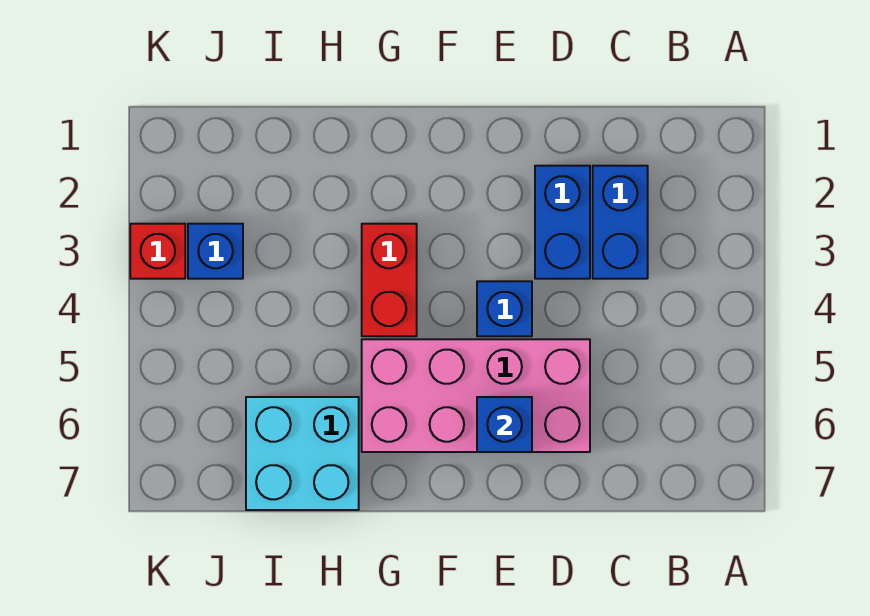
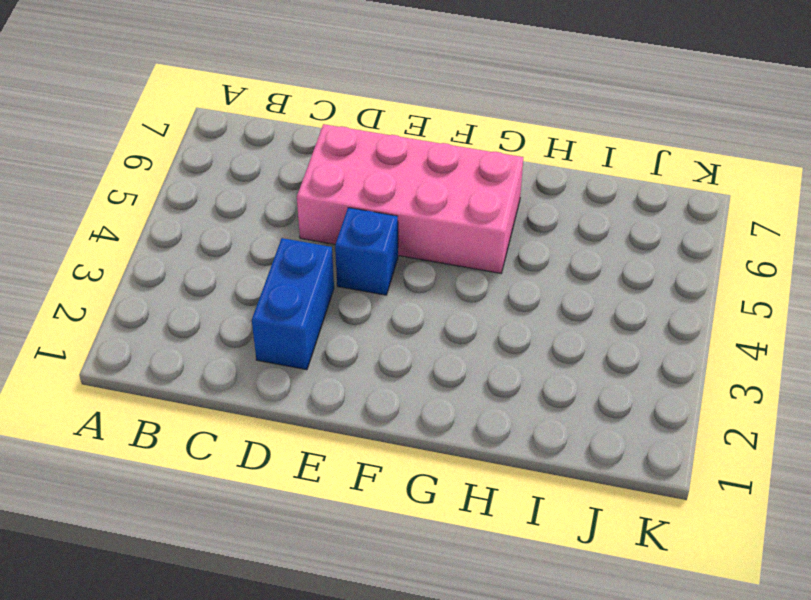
none -> blue 1x2 brick [593,166,648,279]
none -> red 1x2 brick [362,224,417,336]

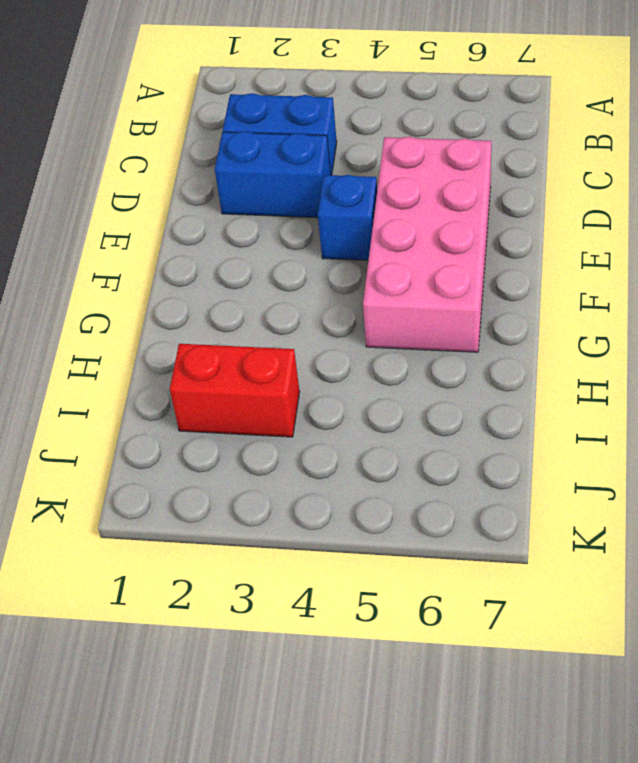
red 1x2 brick [170,344,300,437] -> red 1x2 brick moved to [362,224,417,336]
none -> cyan 2x2 brick [246,397,359,510]
none -> blue 1x1 brick [188,224,243,279]

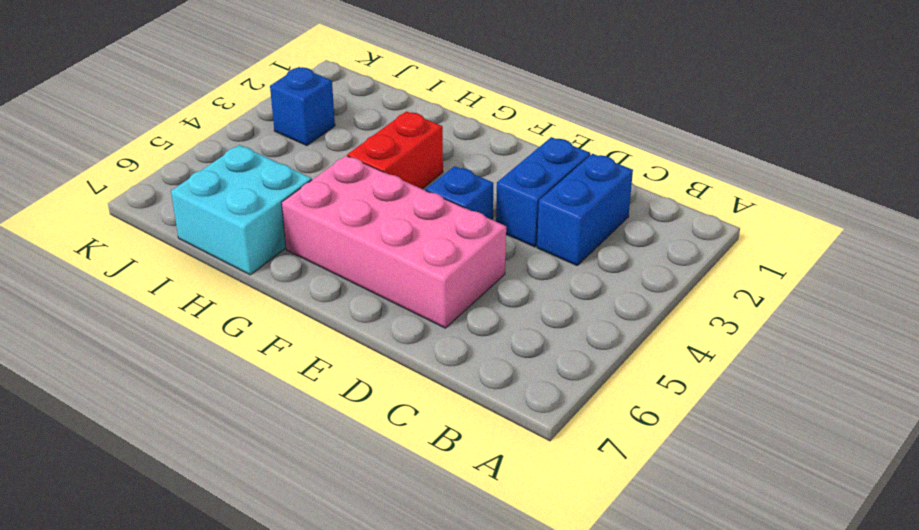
none -> red 1x1 brick [130,224,185,279]
none -> blue 1x1 brick [477,397,532,452]

